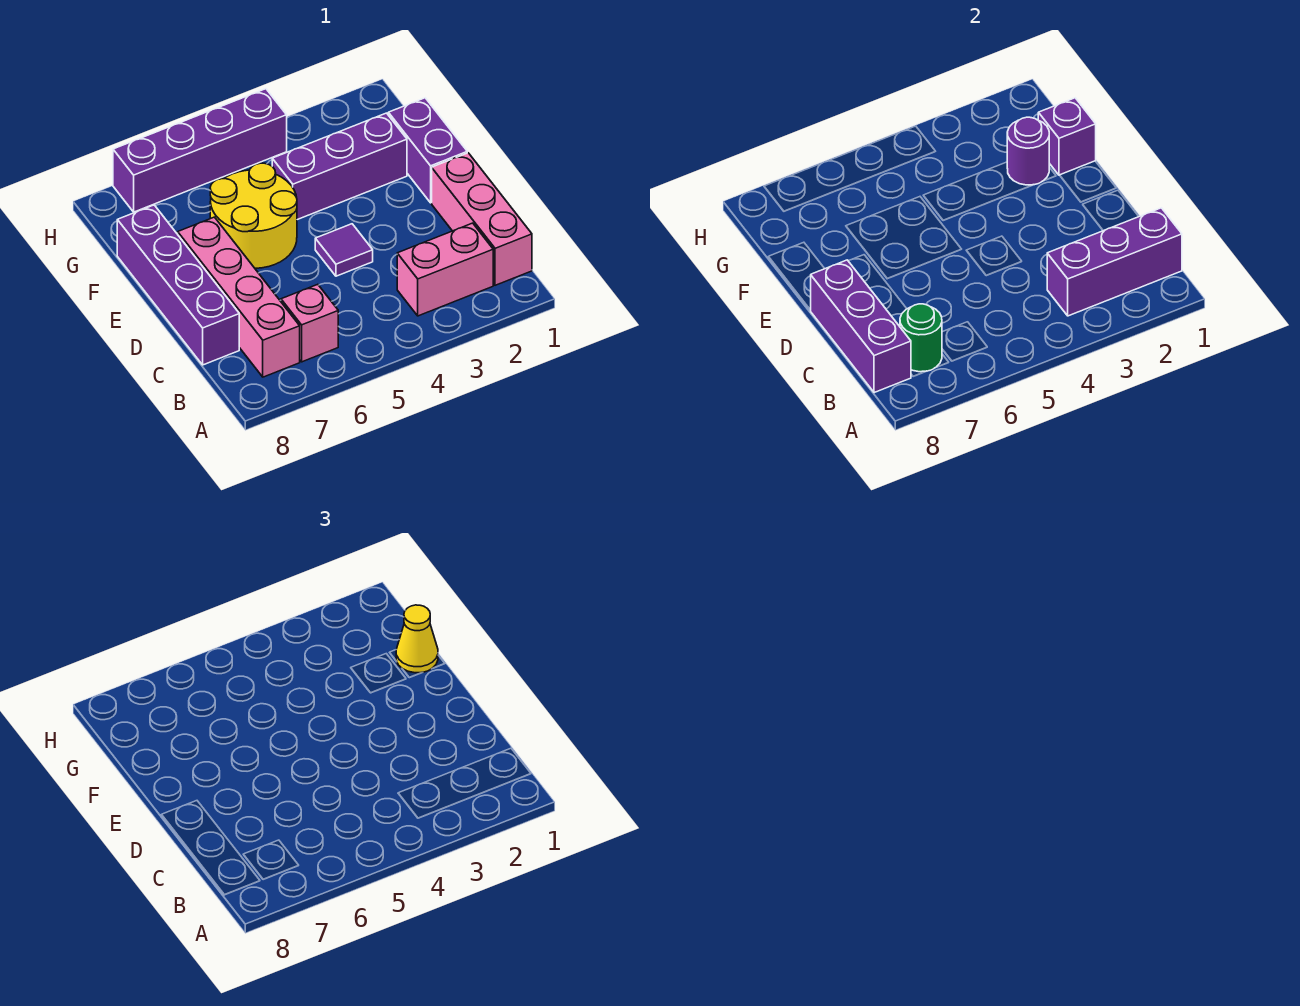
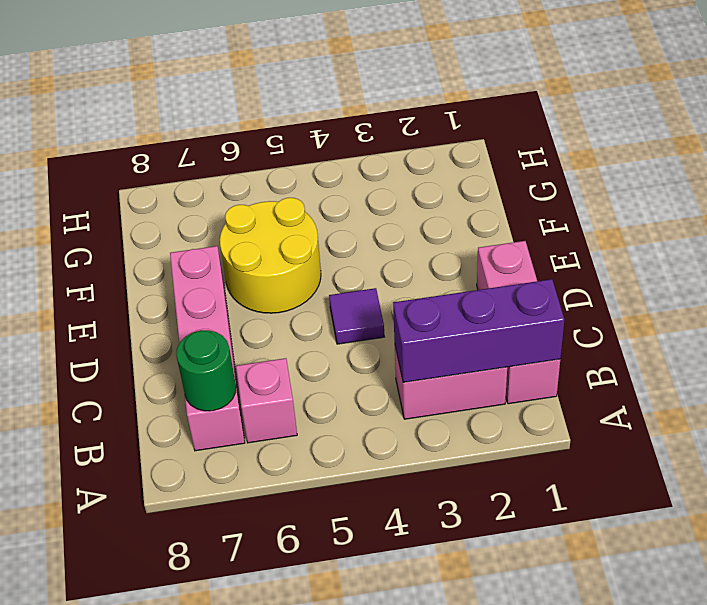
none -> purple 1x4 brick [117,205,239,365]
none -> purple 1x2 brick [388,98,467,203]
none -> purple 1x3 brick [272,113,407,220]

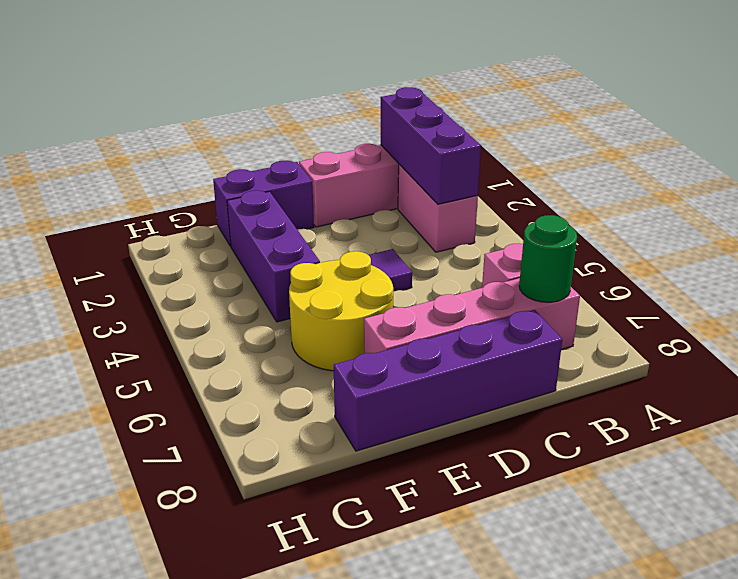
none -> purple 1x4 brick [113,89,287,212]
none -> purple 1x3 brick [811,260,911,393]
none -> purple 1x1 brick [1038,98,1096,175]

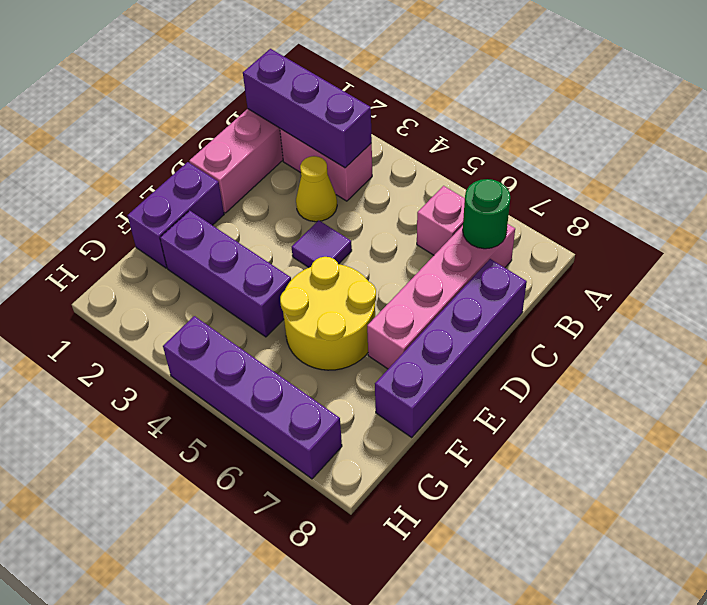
yellow 1x1 cone [296,156,337,222] -> yellow 1x1 cone moved to [396,605,438,673]
none -> purple 1x3 brick [811,260,911,393]
none -> purple 1x1 brick [1038,98,1096,175]
none -> purple 1x1 round brick [1007,117,1049,185]

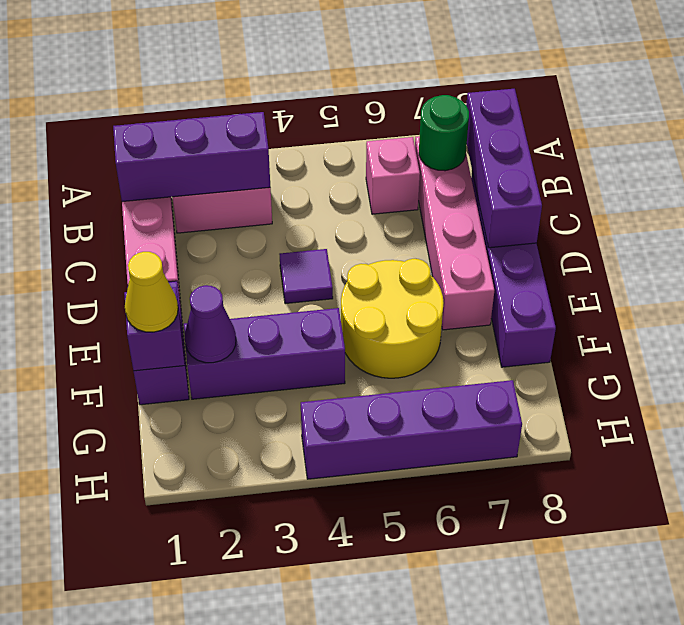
purple 1x1 cone [185,285,236,363] -> purple 1x1 round brick [1007,117,1049,185]

